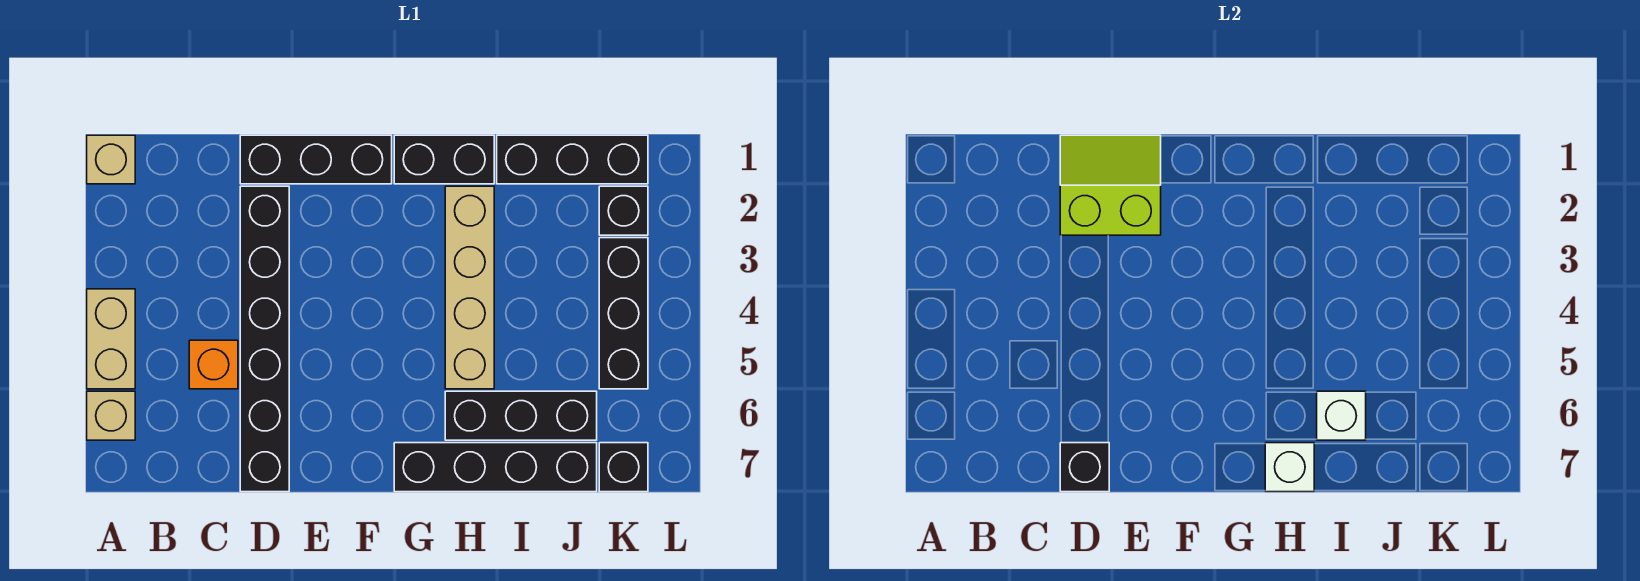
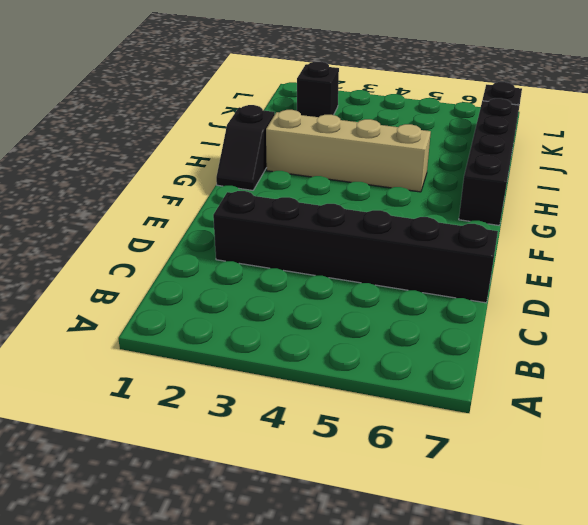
black 1x2 slope [216,105,275,190] -> black 1x2 brick [394,135,494,184]
none -> tan 1x1 brick [87,135,135,184]
none -> tan 1x2 brick [87,289,135,389]
none -> tan 1x1 brick [87,391,135,440]

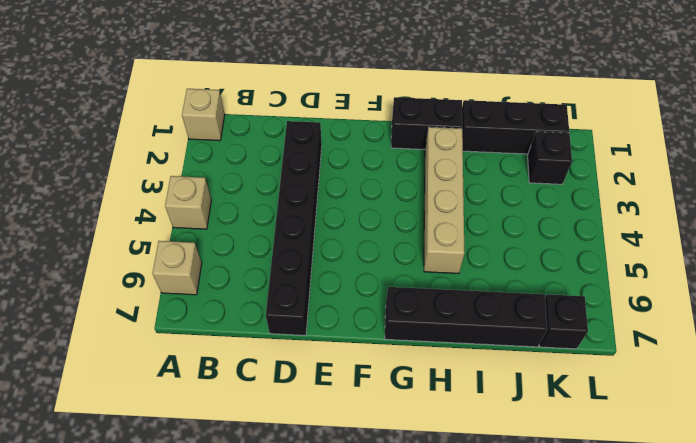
tan 1x1 brick [165,176,211,229] -> tan 1x2 brick [87,289,135,389]
none -> orange 1x1 brick [189,340,238,389]
none -> black 1x3 brick [240,135,392,184]
none -> black 1x3 brick [445,391,597,440]

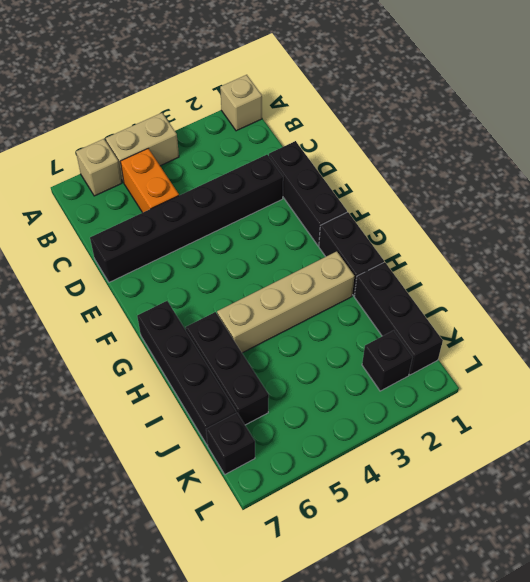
orange 1x2 brick [120,149,179,213] -> orange 1x1 brick [189,340,238,389]
none -> black 1x3 brick [599,238,648,389]
none -> lime 2x2 slope [1060,135,1161,235]
none -> black 1x1 brick [1060,443,1109,492]

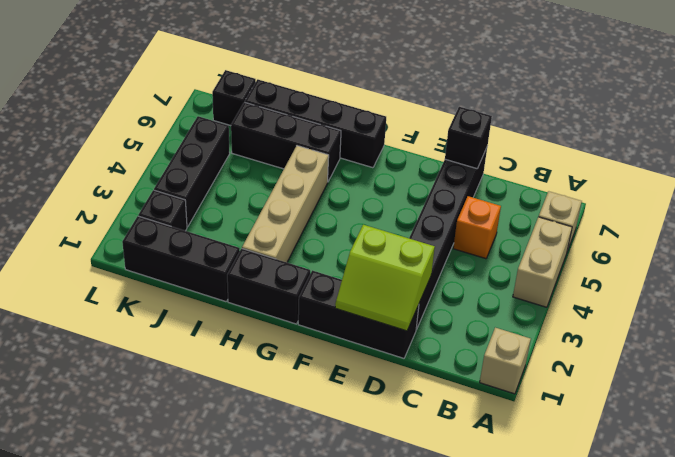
none -> white 1x1 brick [1265,443,1314,492]
none -> white 1x1 brick [1317,391,1366,440]

